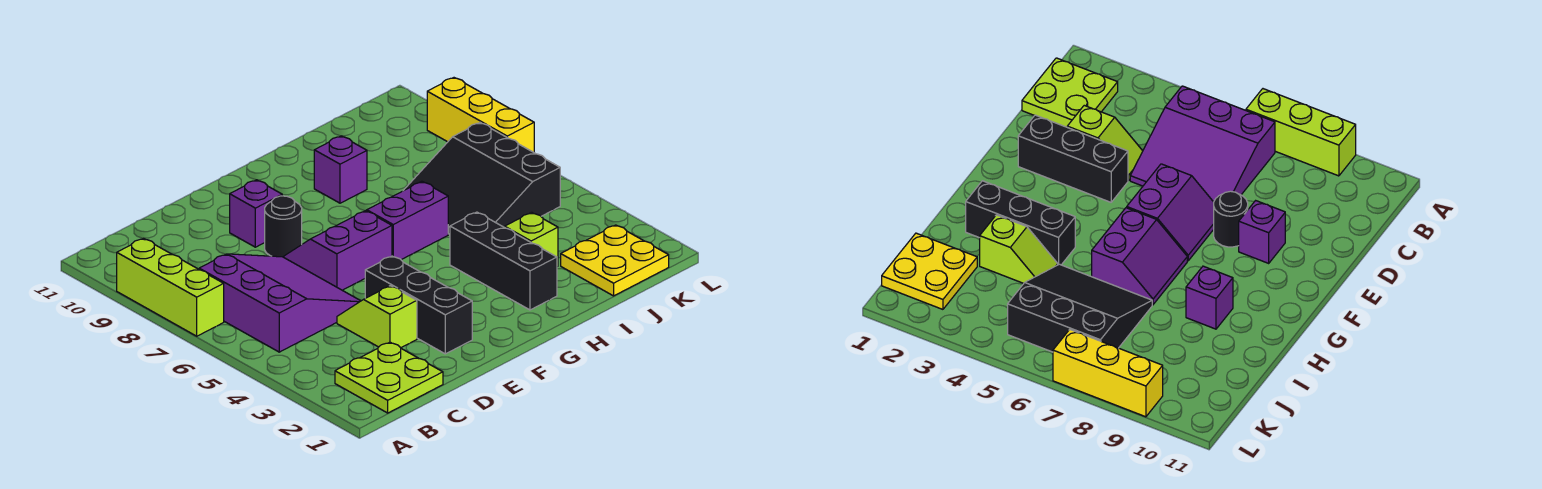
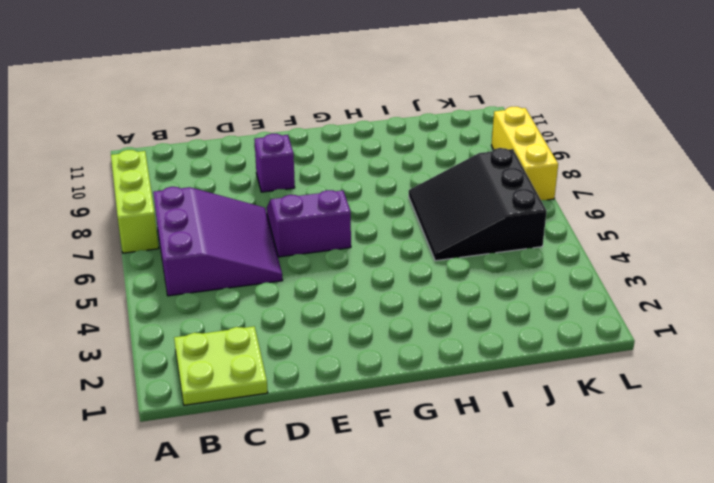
none -> lime 1x2 slope [337,286,417,348]
none -> black 1x3 brick [365,256,472,354]
none -> black 1x1 round brick [265,196,302,257]

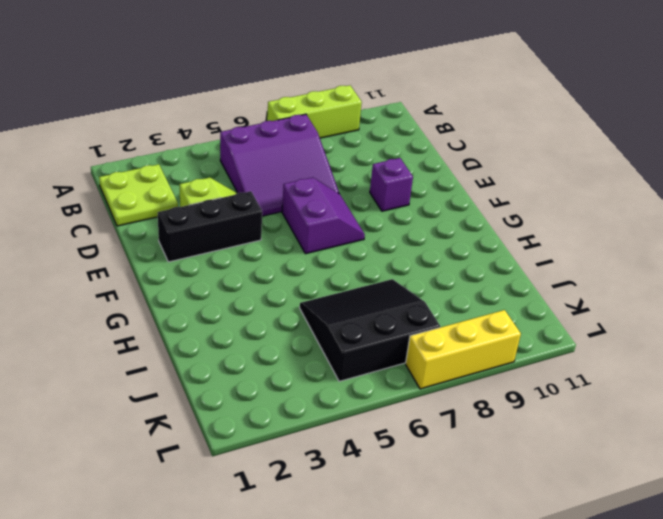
none -> black 1x1 round brick [265,196,302,257]
none -> purple 2x2 slope [366,181,448,260]
none -> black 1x3 brick [450,212,557,310]

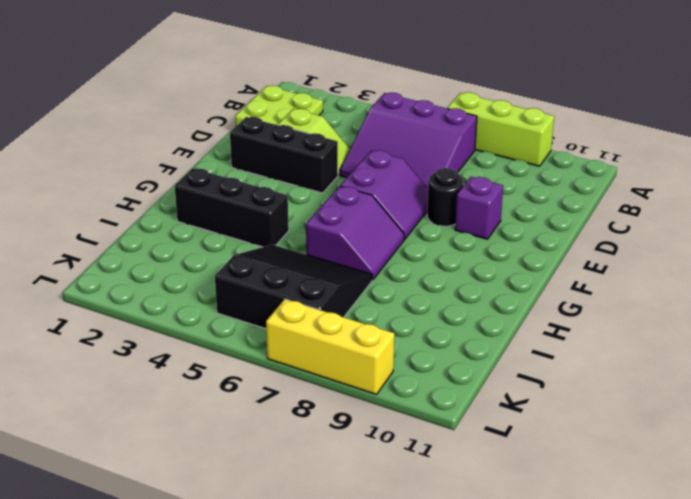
none -> purple 1x1 brick [314,136,367,203]
none -> lime 1x2 slope [504,212,558,267]
none -> yellow 2x2 plate [561,225,669,296]

